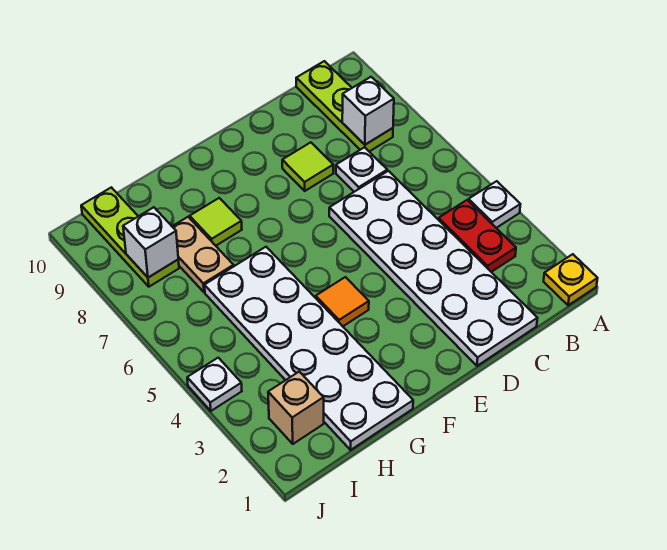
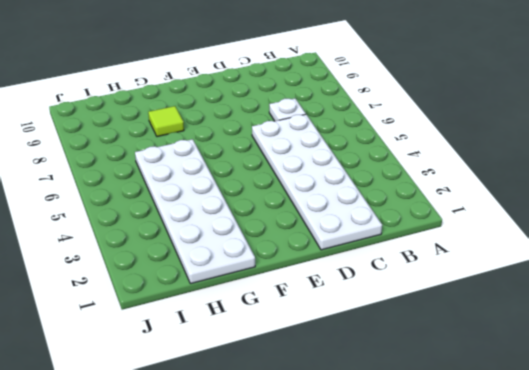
none -> yellow 1x1 plate [544,254,598,305]
none -> white 1x1 plate [468,181,520,228]
none -> red 1x2 plate [439,200,516,272]

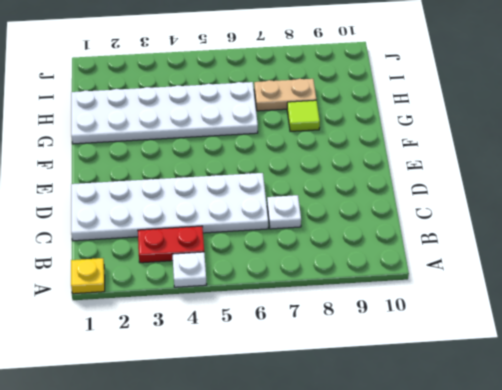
none -> lime 1x3 plate [296,61,393,152]
none -> lime 1x1 tile [282,142,333,191]
none -> orange 1x1 tile [316,277,369,326]

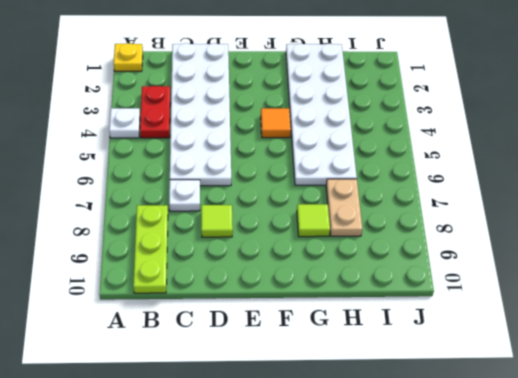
none -> tan 1x1 brick [268,372,324,444]
none -> lime 1x3 plate [81,187,179,287]
none -> white 1x1 plate [187,358,242,411]

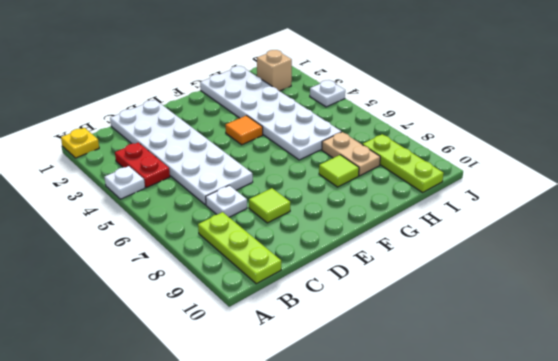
none -> white 1x1 brick [342,77,394,145]
none -> white 1x1 brick [123,207,178,278]

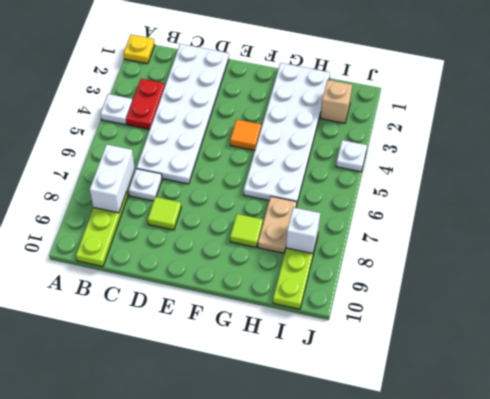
white 1x2 brick [90,144,135,213] -> white 1x1 brick [342,77,394,145]

